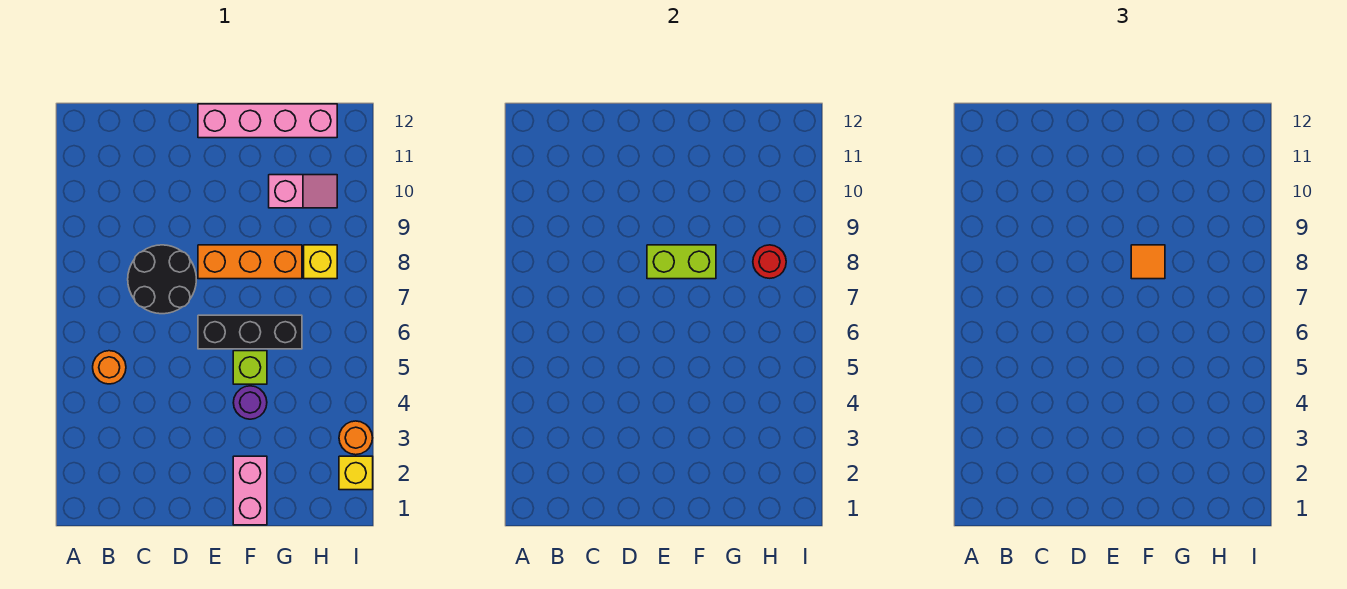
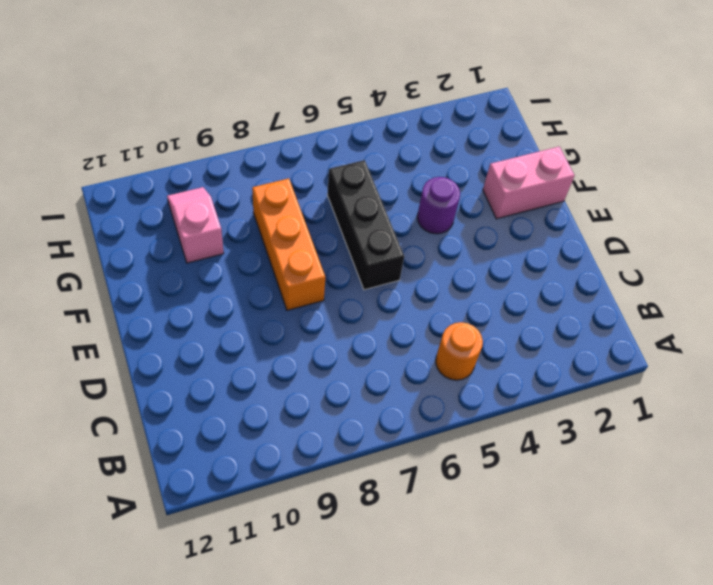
none -> black 2x2 round brick [128,245,196,314]
none -> pink 1x4 brick [198,104,337,138]
none -> lime 1x1 brick [233,351,267,384]

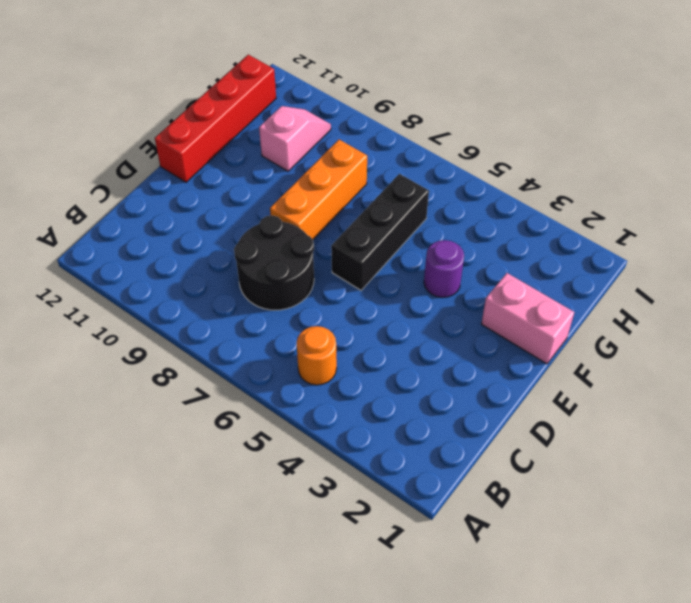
red 1x4 brick [155,55,276,182] -> pink 1x4 brick [198,104,337,138]
none -> lime 1x1 brick [233,351,267,384]
none -> yellow 1x1 brick [304,245,337,279]
none -> yellow 1x1 brick [339,456,373,490]

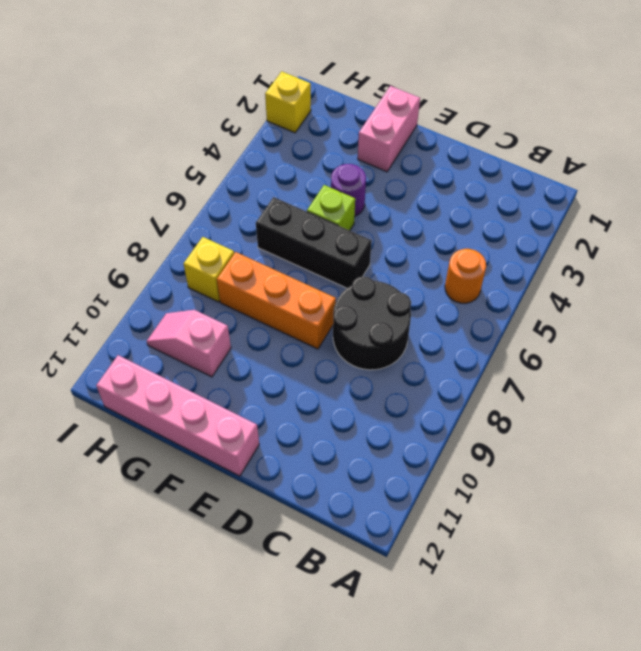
none -> orange 1x1 round brick [339,421,372,455]
none -> lime 1x2 brick [647,245,716,279]
none -> red 1x1 round brick [753,245,786,278]

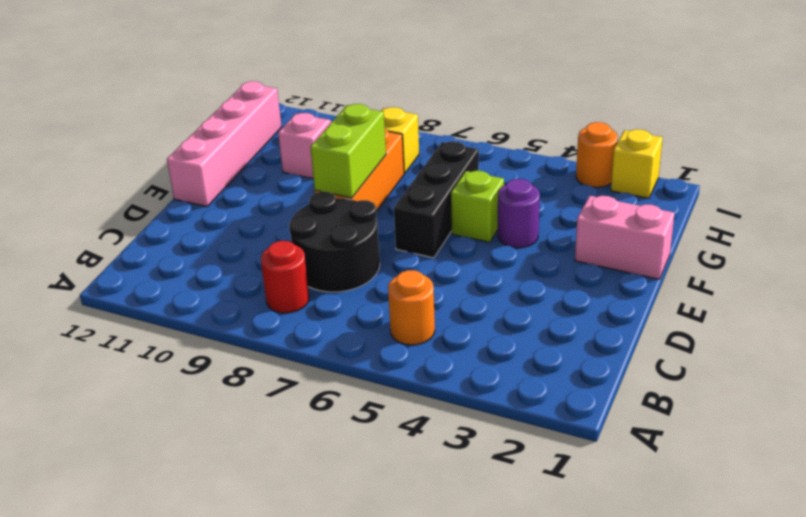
red 1x1 round brick [261,241,309,313] -> red 1x1 round brick moved to [753,245,786,278]
none -> orange 1x1 tile [1131,245,1165,279]

